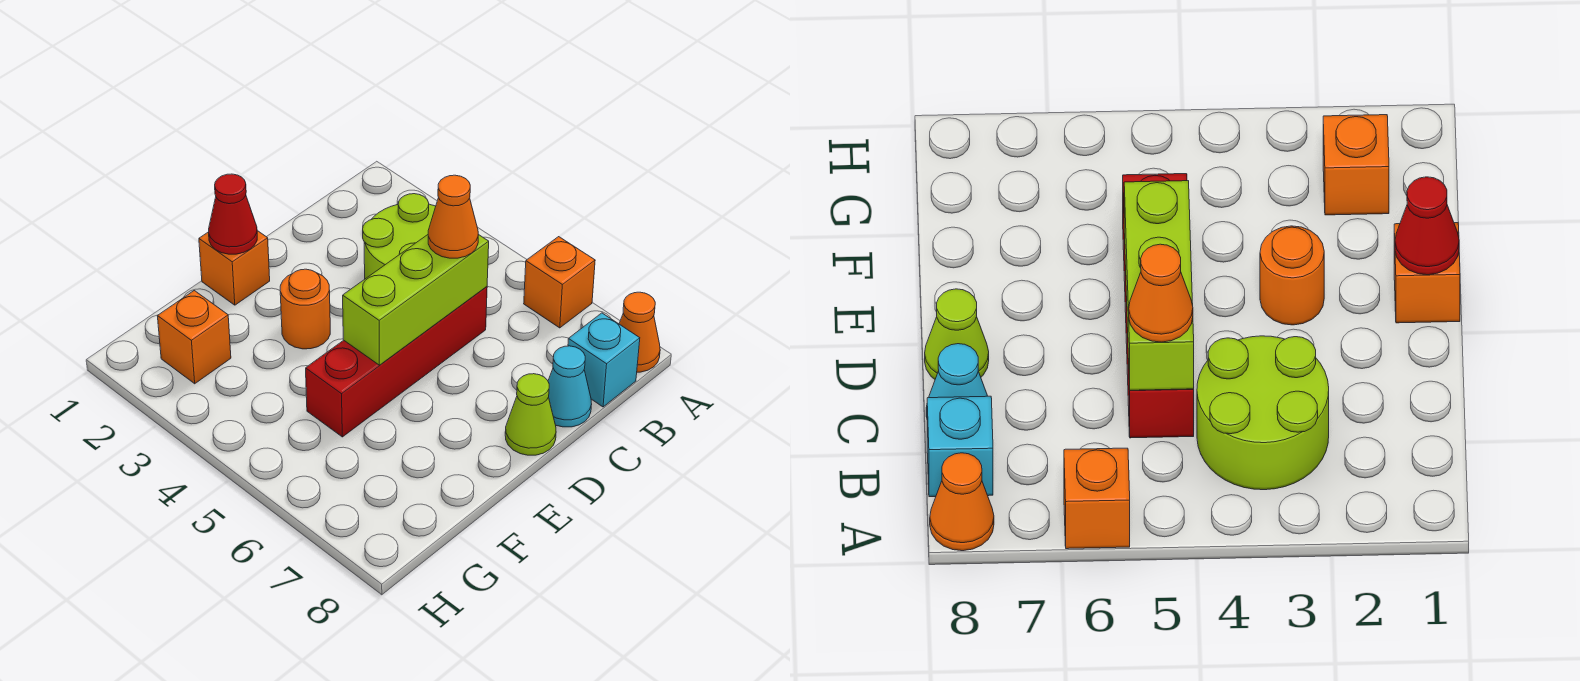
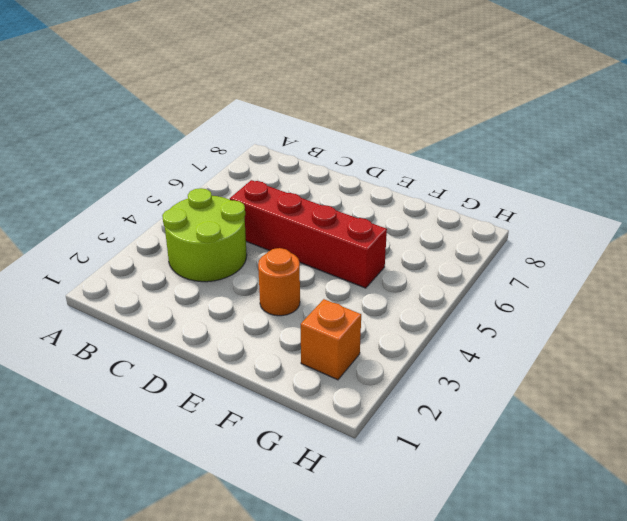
none -> orange 1x1 brick [524,237,595,328]
none -> orange 1x1 cone [619,292,660,372]
none -> cyan 1x1 brick [568,313,640,407]

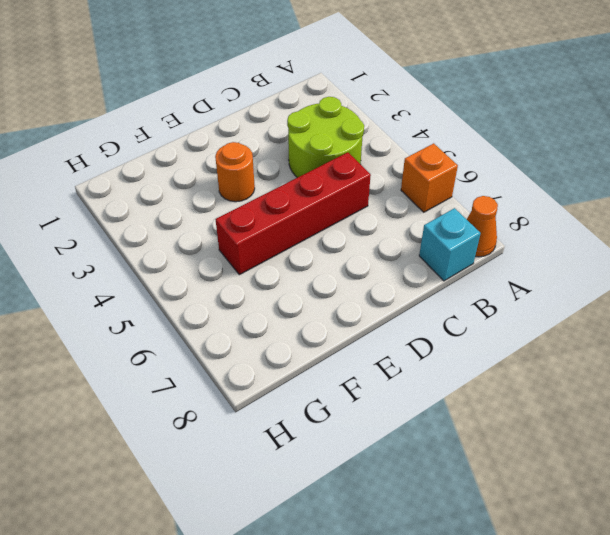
none -> cyan 1x1 cone [548,346,592,427]
none -> lime 1x1 cone [505,374,556,455]
none -> orange 1x1 brick [199,231,270,305]

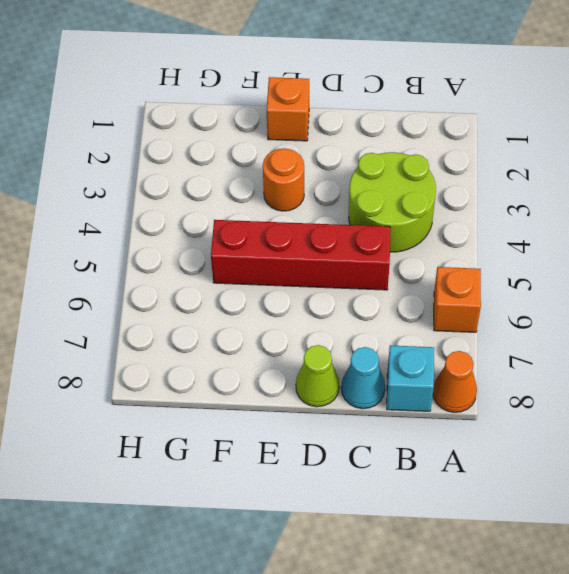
none -> orange 1x1 brick [158,291,231,384]
none -> lime 1x3 brick [343,234,489,365]
none -> red 1x1 cone [209,174,257,254]

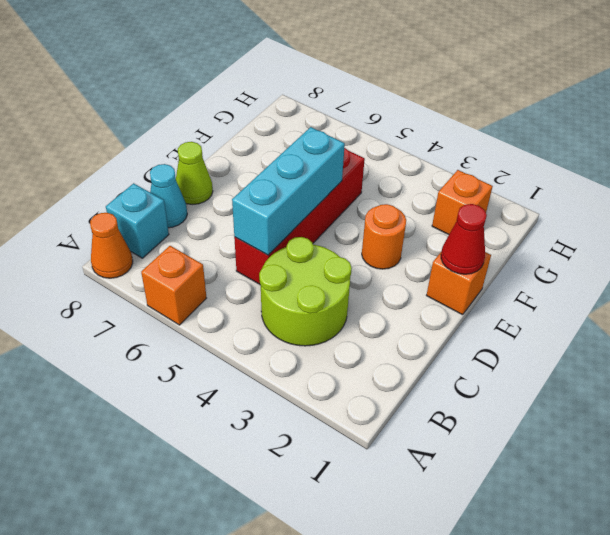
cyan 1x3 brick [232,127,345,255] -> lime 1x3 brick [343,234,489,365]
none -> orange 1x1 cone [428,175,478,258]

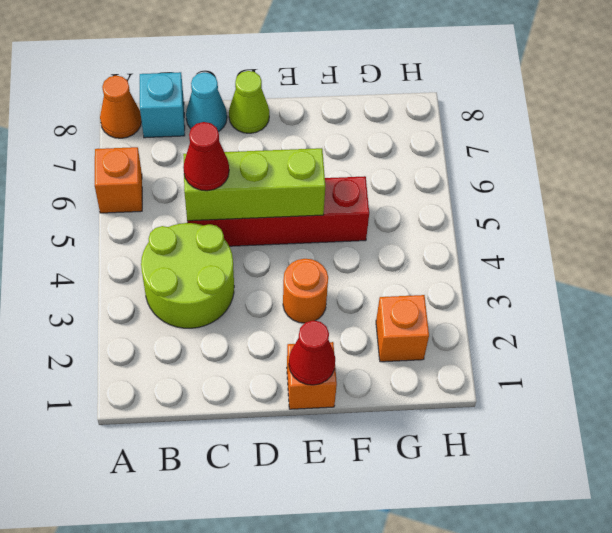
red 1x1 cone [183,122,229,191] -> orange 1x1 cone [428,175,478,258]

